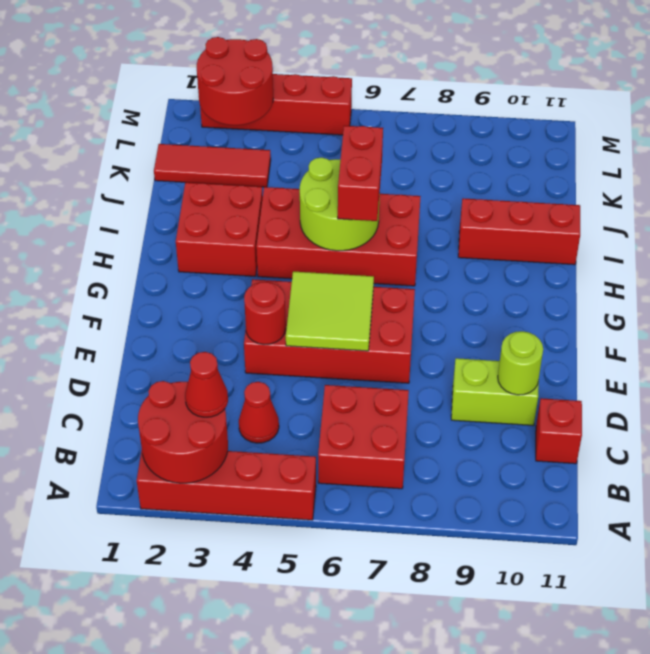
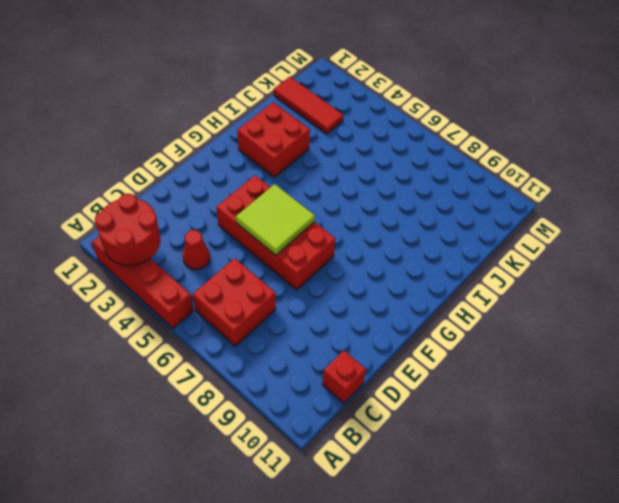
none -> lime 1x2 brick [451,358,539,426]
none -> red 2x4 brick [256,187,421,286]
none -> red 1x3 brick [458,198,580,265]

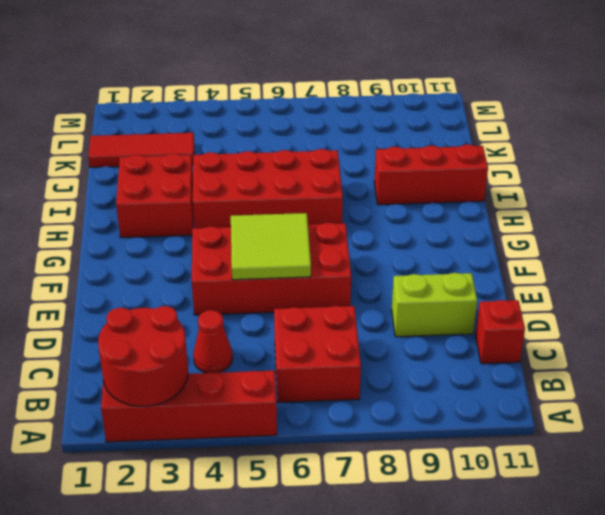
none -> red 1x4 brick [200,74,352,135]
none -> lime 1x1 round brick [498,331,543,395]
none -> red 1x1 round brick [244,282,286,345]

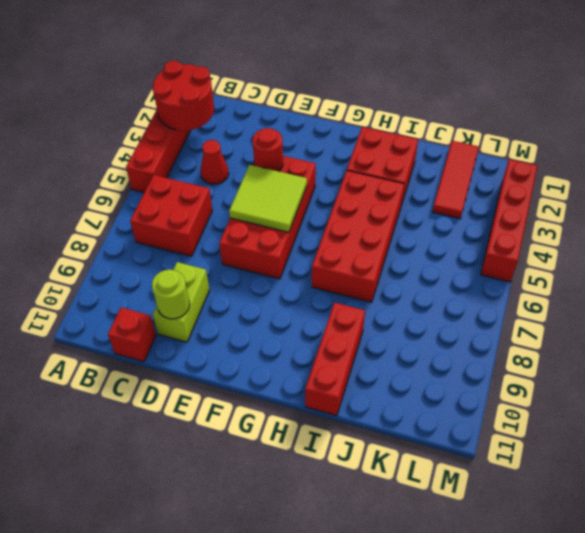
none -> lime 2x2 round brick [300,157,380,251]
none -> red 2x2 round brick [197,37,273,125]
none -> red 1x1 cone [185,352,228,417]

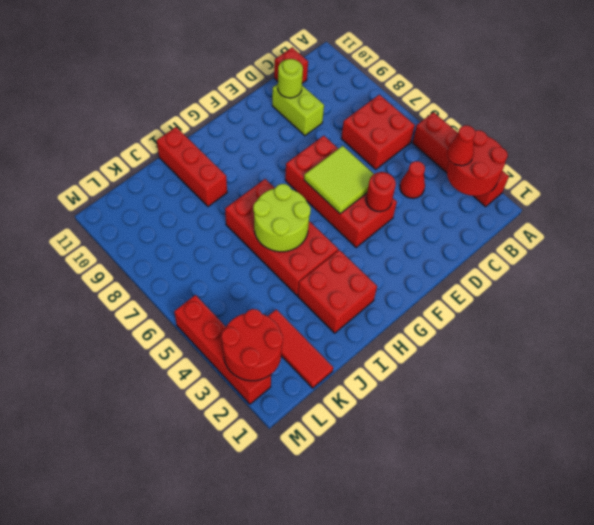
none -> red 1x2 brick [338,126,383,221]

